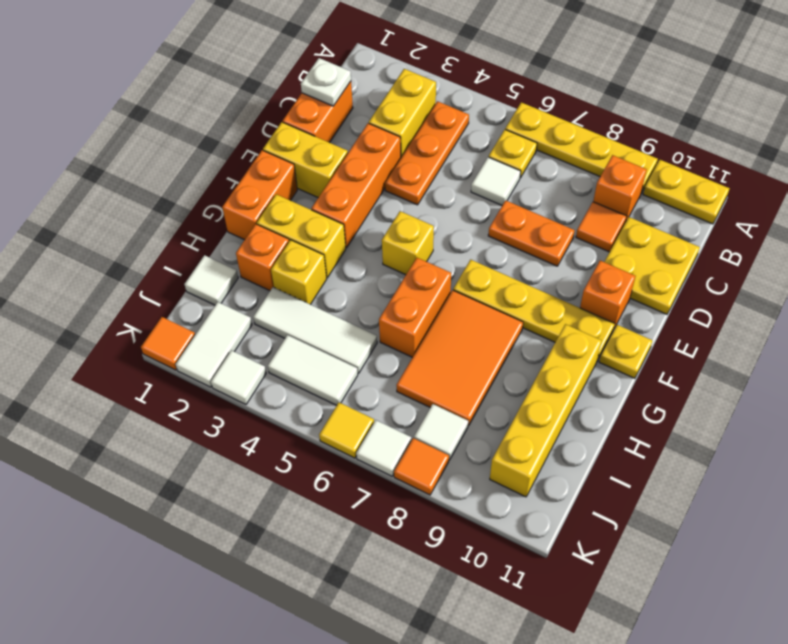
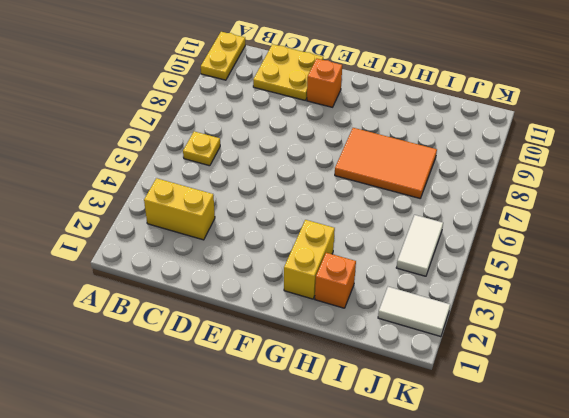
none -> yellow 1x4 plate [505,102,658,193]
none -> orange 1x3 plate [385,101,469,205]
none -> orange 1x1 brick [593,155,647,220]
none -> orange 1x2 brick [283,81,353,143]

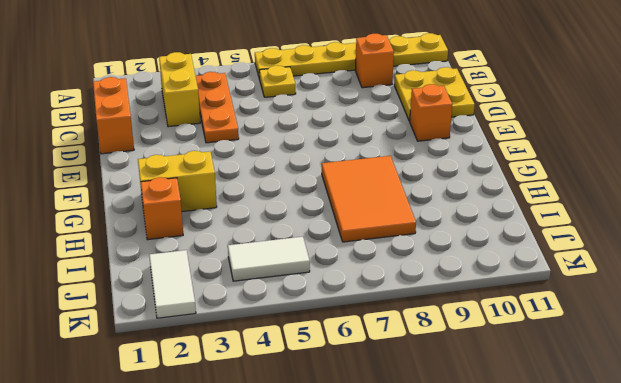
none -> white 1x1 tile [471,157,521,205]
none -> orange 1x1 tile [576,202,627,252]
none -> orange 1x3 brick [311,123,401,248]
none -> orange 1x2 plate [488,200,575,266]

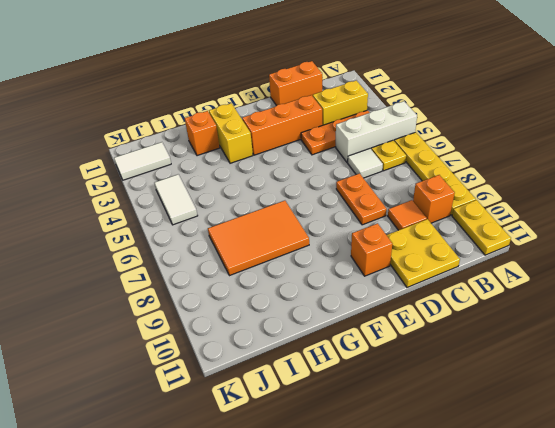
white 1x3 brick [336,101,417,163] -> none
none -> yellow 1x2 brick [263,122,348,197]
none -> orange 1x2 brick [222,150,297,240]
none -> yellow 1x1 brick [382,211,434,275]
none -> yellow 1x4 plate [453,260,615,361]

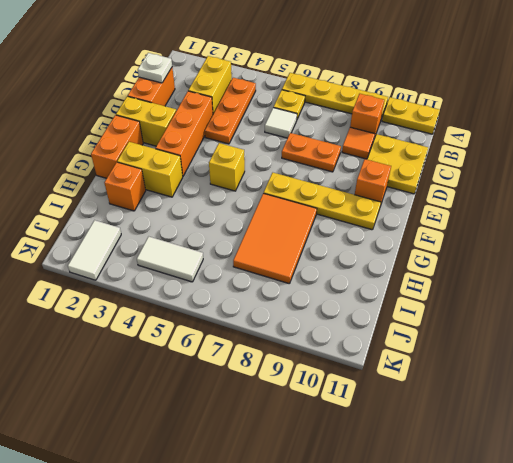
none -> yellow 1x1 plate [599,325,652,378]
none -> orange 1x2 brick [379,258,451,357]
none -> yellow 1x4 brick [490,324,602,497]
none -> yellow 1x1 brick [271,240,327,304]

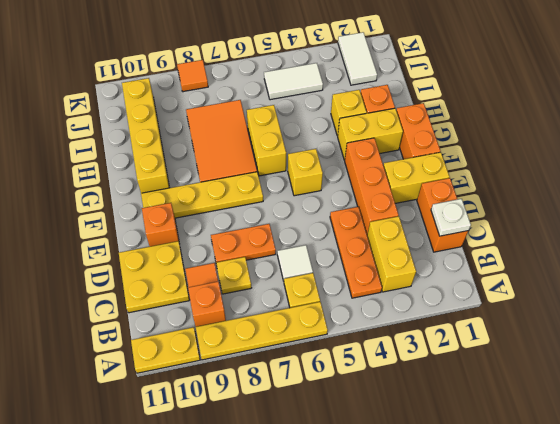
yellow 1x1 plate [216,257,251,294] -> yellow 1x1 plate moved to [599,325,652,378]
yellow 1x2 brick [247,105,286,176] -> orange 1x2 brick [379,258,451,357]
none -> white 1x1 tile [184,255,238,305]
none -> white 1x3 tile [253,287,377,373]
none -> white 1x1 tile [414,404,468,460]
none -> orange 1x1 tile [141,317,195,370]

